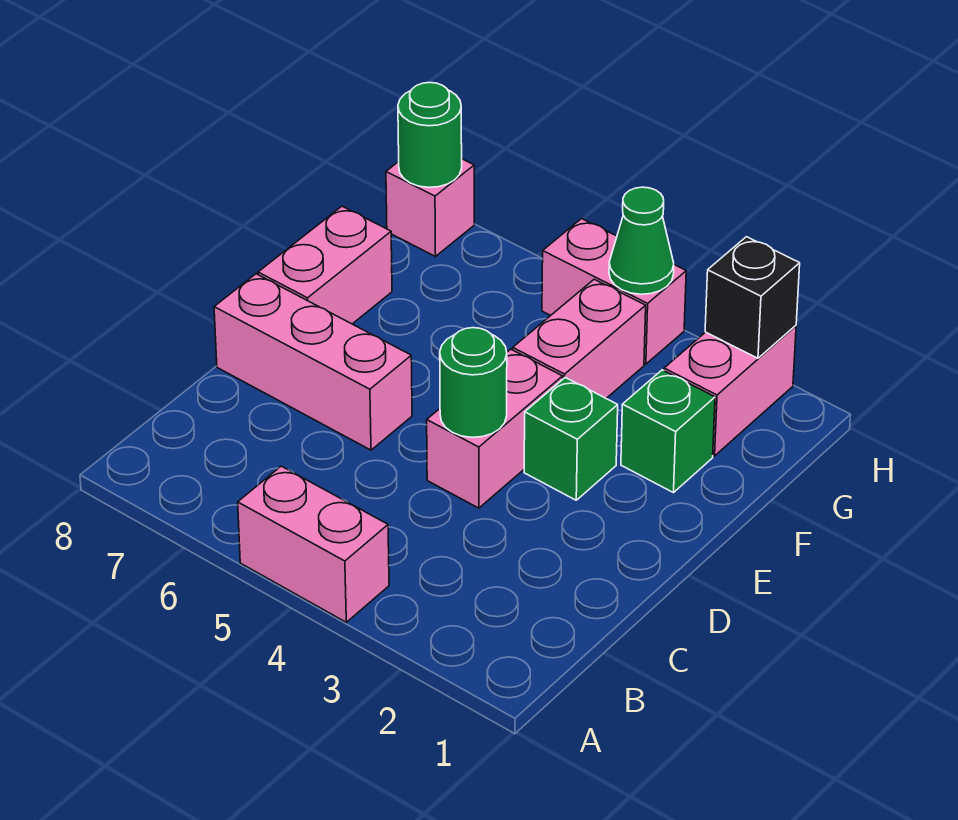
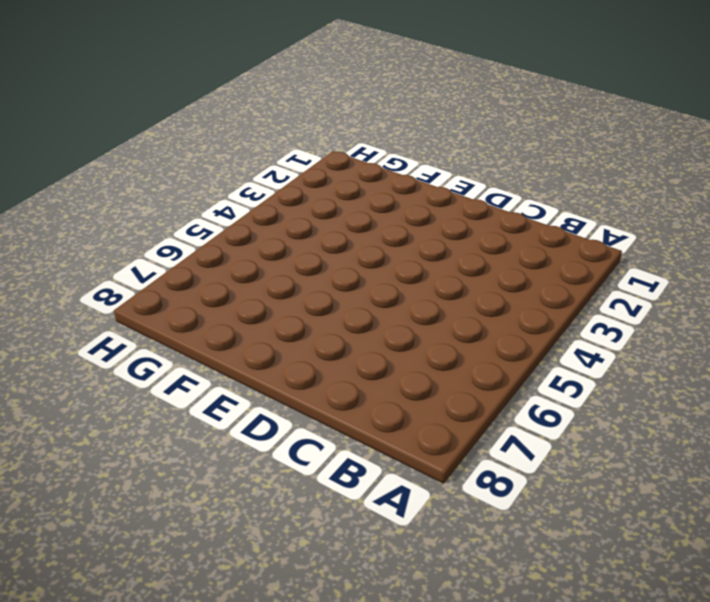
none -> pink 1x2 brick [238,466,389,622]
none -> pink 1x2 brick [427,349,563,508]
none -> pink 1x3 brick [214,274,412,450]

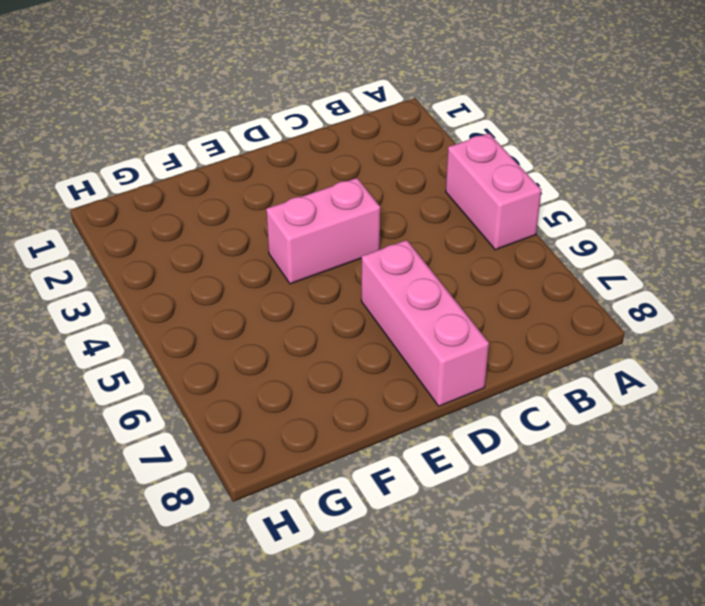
none -> green 1x1 brick [524,377,618,500]
none -> pink 1x2 brick [258,206,392,324]
none -> green 1x1 brick [621,370,715,493]

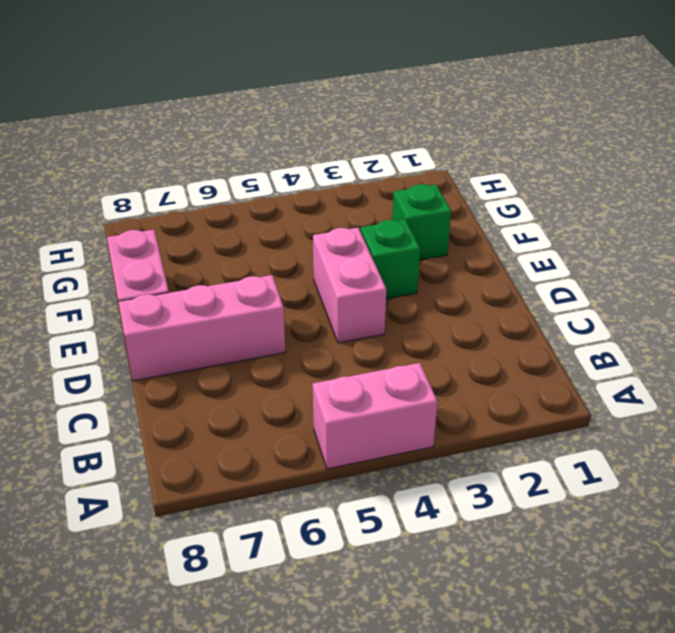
none -> pink 1x2 brick [513,279,646,398]
none -> pink 1x2 brick [664,326,796,456]
none -> pink 1x2 brick [542,219,686,364]

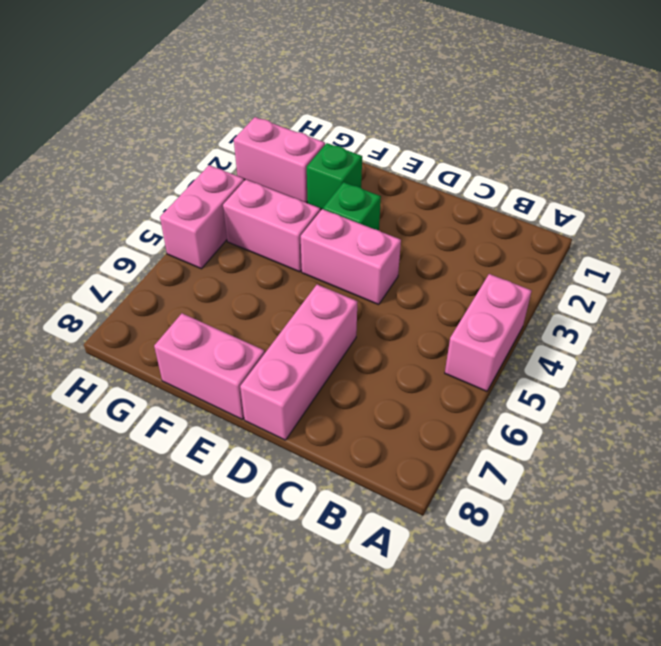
none -> pink 1x1 brick [386,159,474,256]
none -> green 1x1 round brick [440,328,507,437]
none -> black 1x1 brick [705,237,800,358]

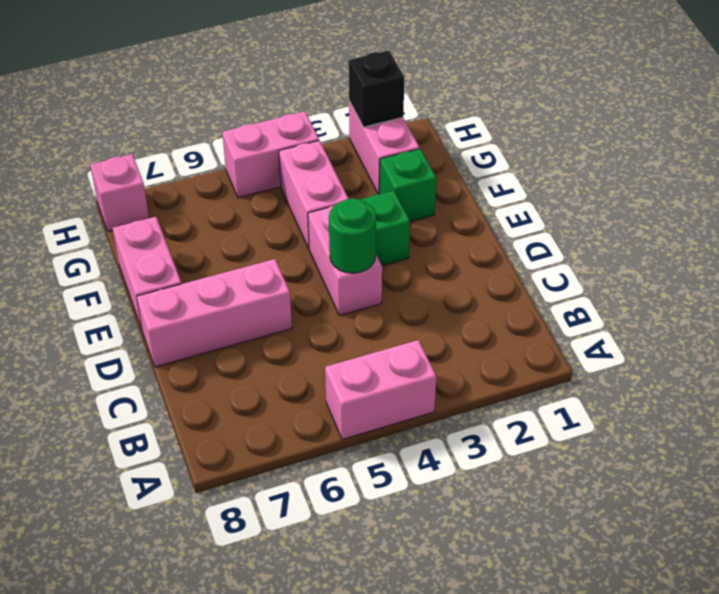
none -> green 1x1 cone [609,187,674,294]
none -> green 1x1 round brick [398,83,462,187]

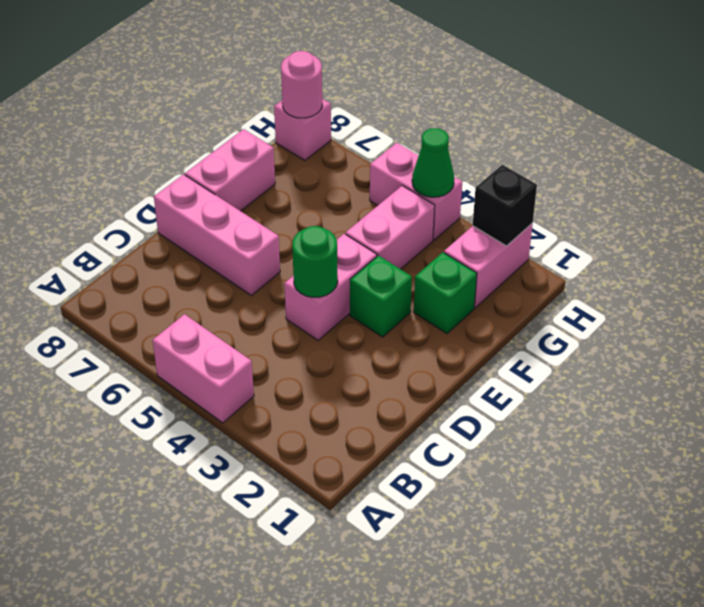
pink 1x1 round brick [281,51,322,118] -> green 1x1 round brick [398,83,462,187]

